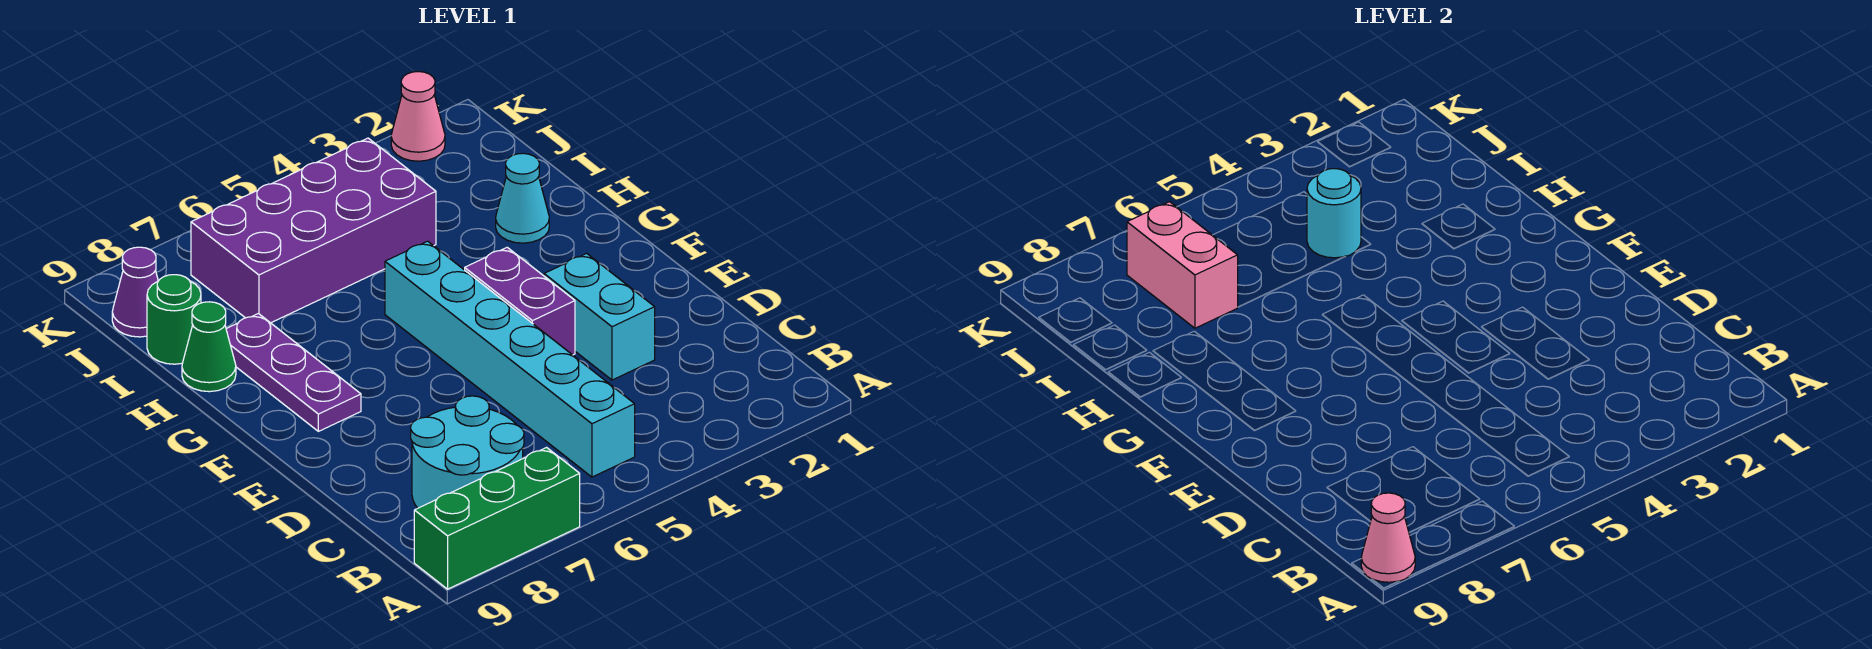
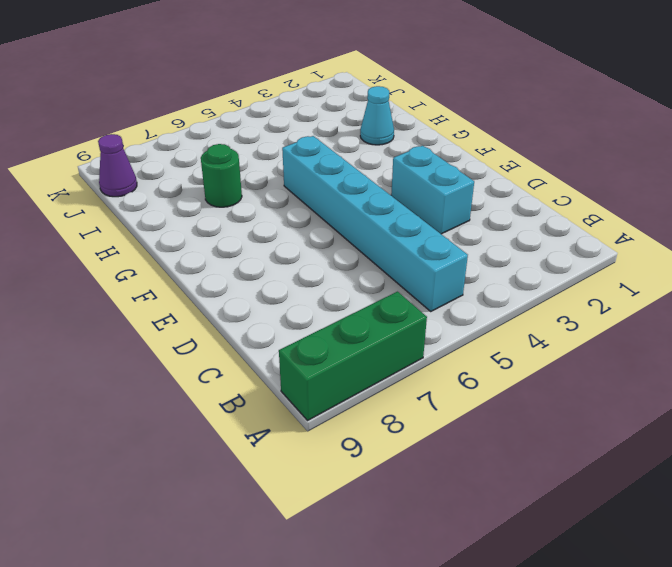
green 1x1 round brick [201,144,242,207] -> green 1x1 round brick moved to [147,275,201,364]
none -> cyan 2x2 round brick [411,396,524,508]
none -> purple 1x2 brick [465,247,575,355]
none -> purple 1x3 plate [226,314,361,431]

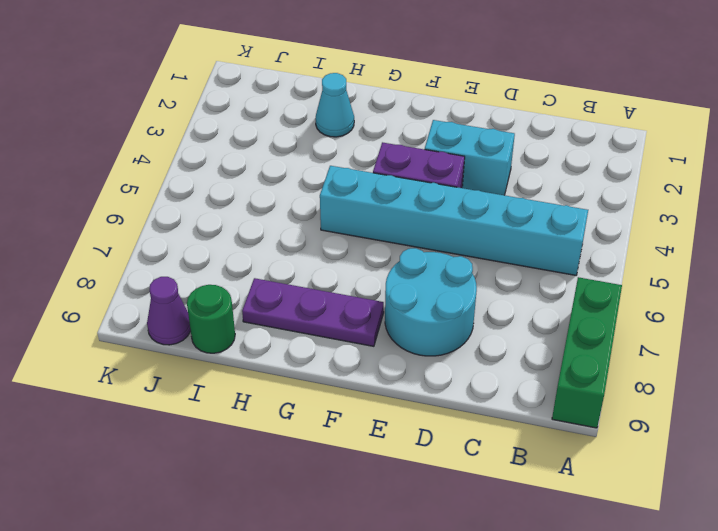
cyan 2x2 round brick [385,248,477,356] -> cyan 2x2 round brick moved to [411,396,524,508]
none -> green 1x1 cone [182,302,236,392]
none -> purple 2x4 brick [191,138,436,323]
none -> pink 1x1 cone [391,72,445,161]

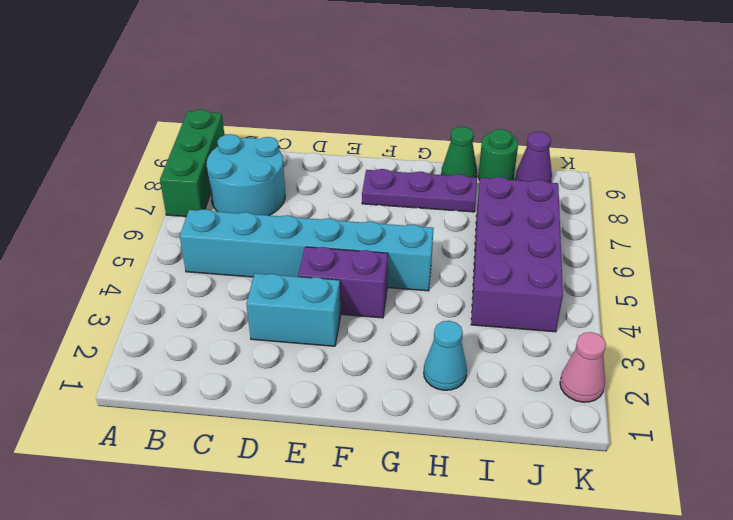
none -> pink 1x1 cone [1361,493,1415,582]
none -> cyan 1x1 round brick [1307,169,1361,258]
none -> pink 1x2 brick [1127,202,1238,328]

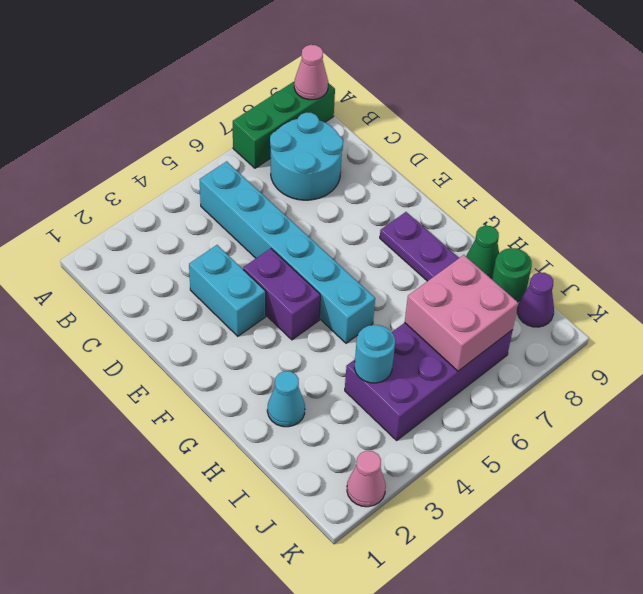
pink 2x2 brick [405,255,518,371] -> pink 1x2 brick [1127,202,1238,328]

